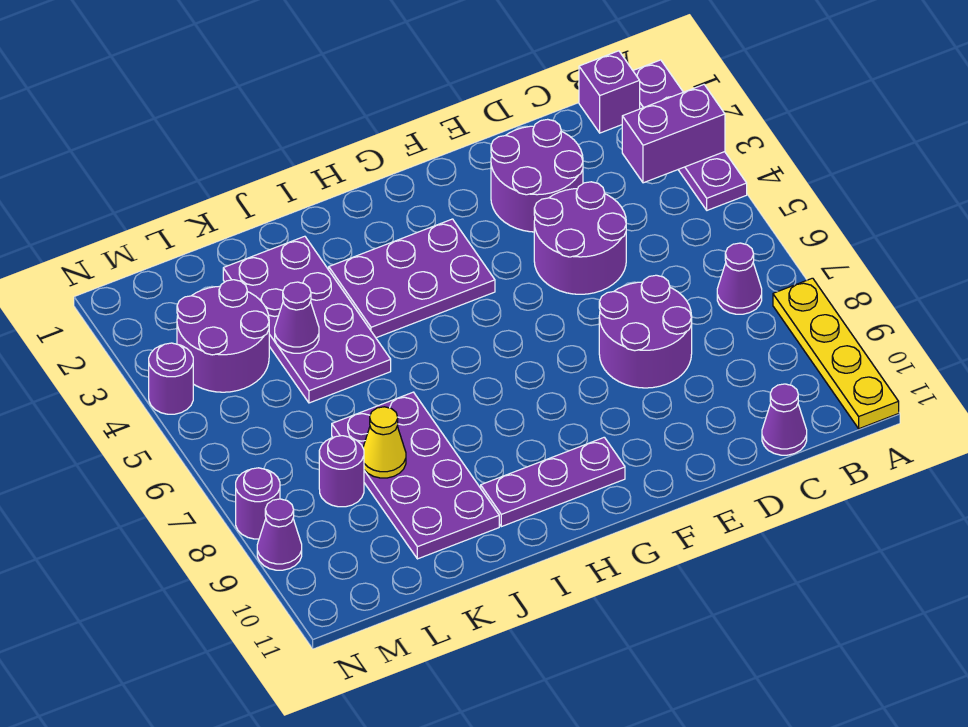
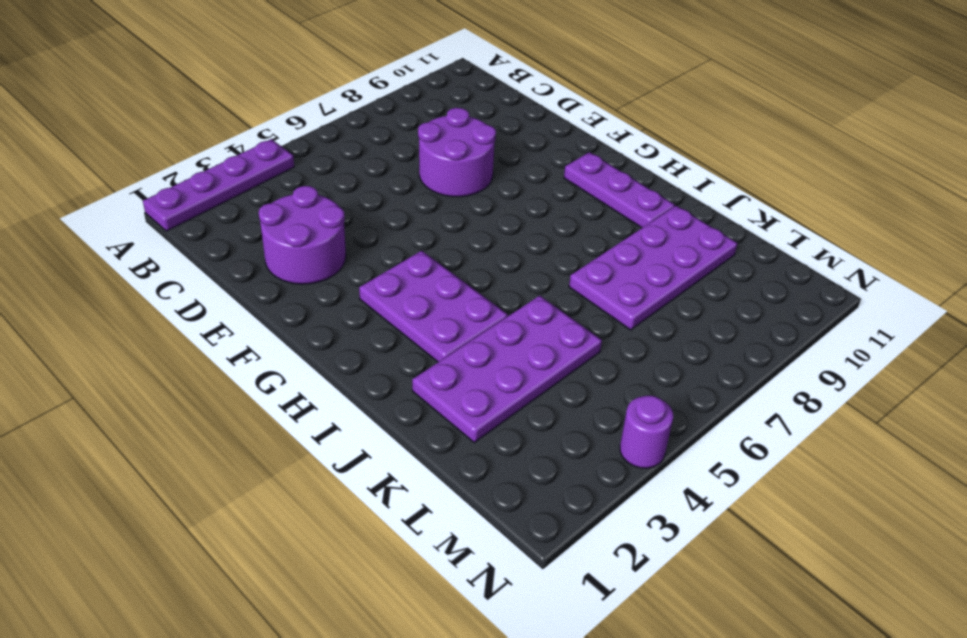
none -> yellow 1x4 plate [773,278,899,429]
none -> purple 1x1 brick [579,51,640,133]
none -> purple 1x1 cone [717,243,762,314]

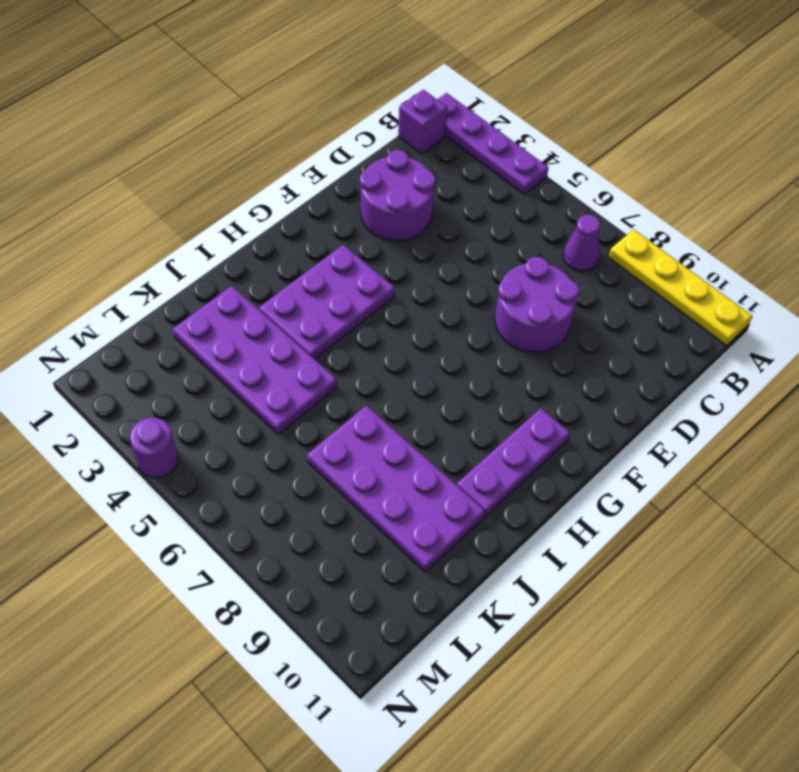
none -> purple 1x1 cone [762,384,807,455]
none -> purple 2x2 round brick [534,182,626,294]
none -> purple 2x2 round brick [177,280,269,392]

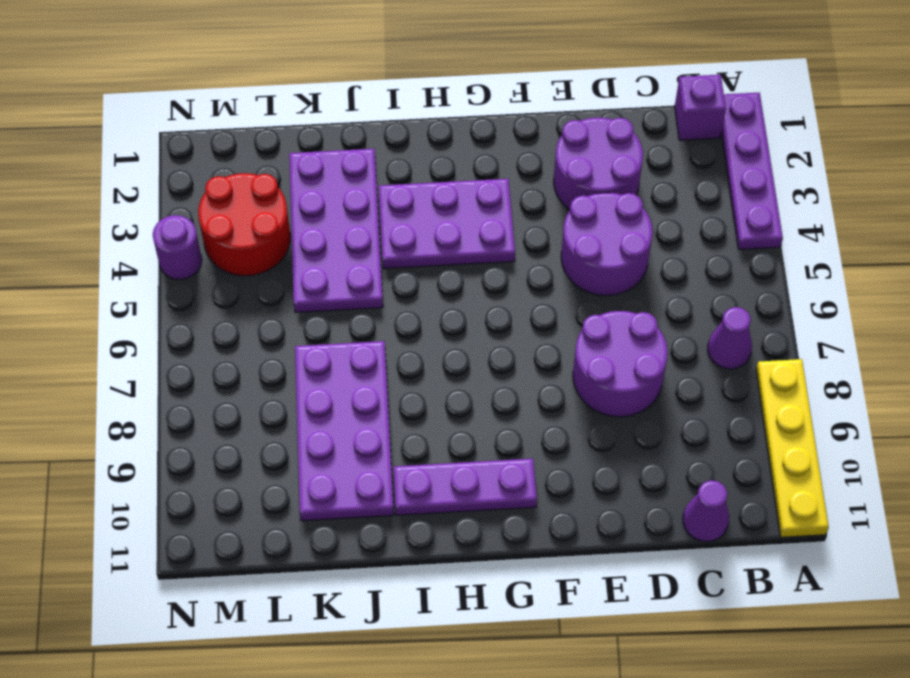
red 2x2 round brick [198,173,291,276] -> purple 2x2 round brick [177,280,269,392]
none -> purple 1x1 round brick [319,436,364,507]
none -> purple 1x1 round brick [236,468,280,539]
none -> purple 1x1 cone [257,499,302,570]

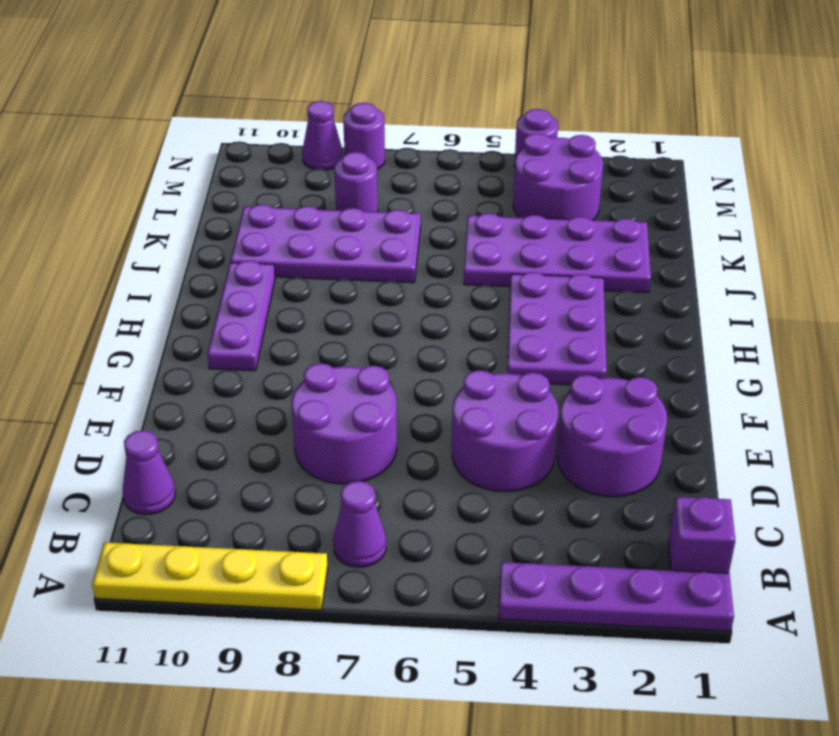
none -> purple 1x2 brick [622,85,725,183]
none -> purple 1x1 cone [275,282,319,353]
none -> yellow 1x1 cone [363,407,406,478]

